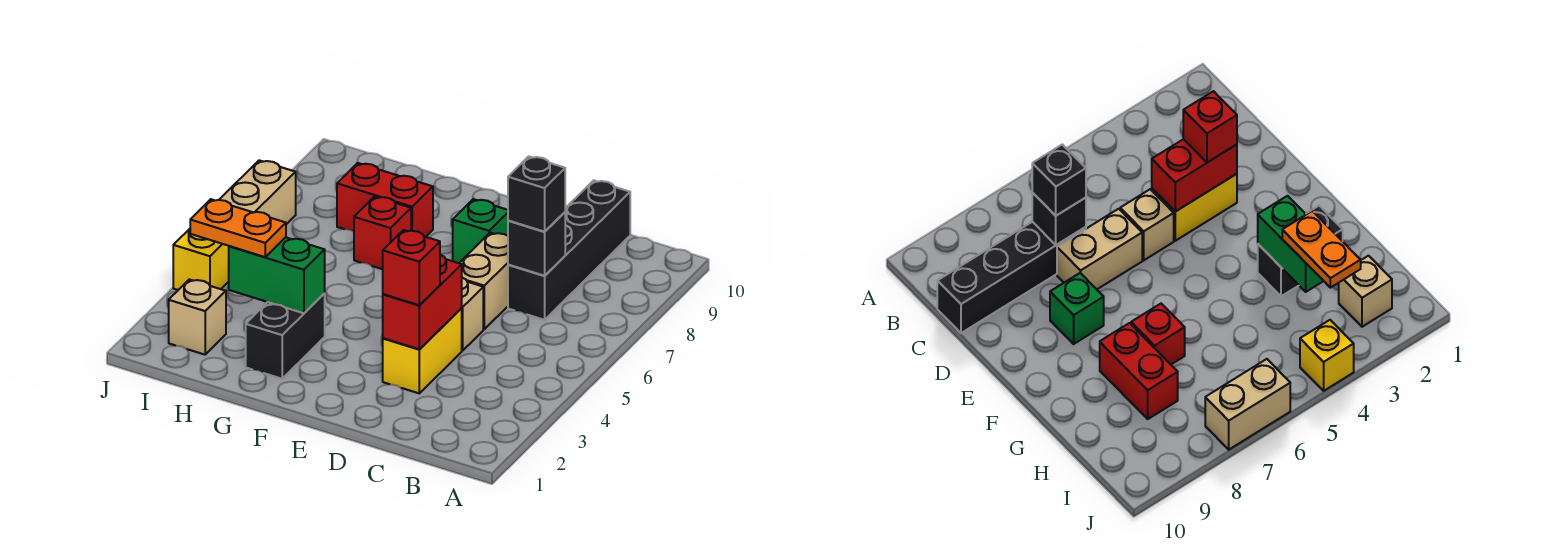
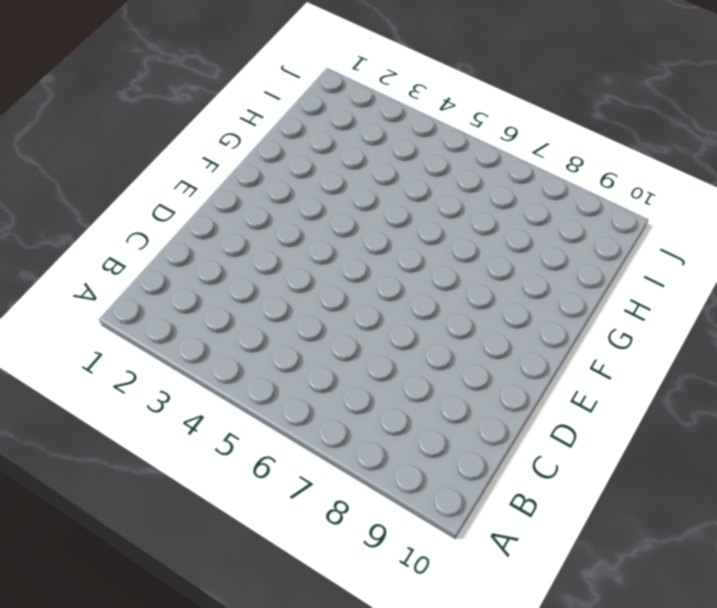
none -> black 1x4 brick [508,180,630,320]
none -> yellow 1x2 brick [383,308,462,393]
none -> tan 1x1 brick [462,278,483,351]

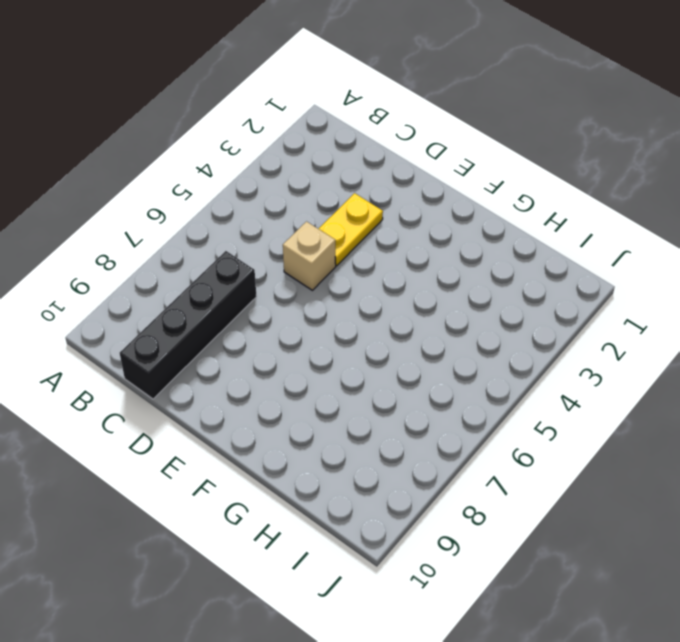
yellow 1x2 plate [319,193,383,266] -> yellow 1x2 brick [383,308,462,393]
none -> tan 1x2 brick [460,233,508,329]
none -> green 1x1 brick [453,199,508,263]
none -> black 1x2 brick [246,294,325,379]

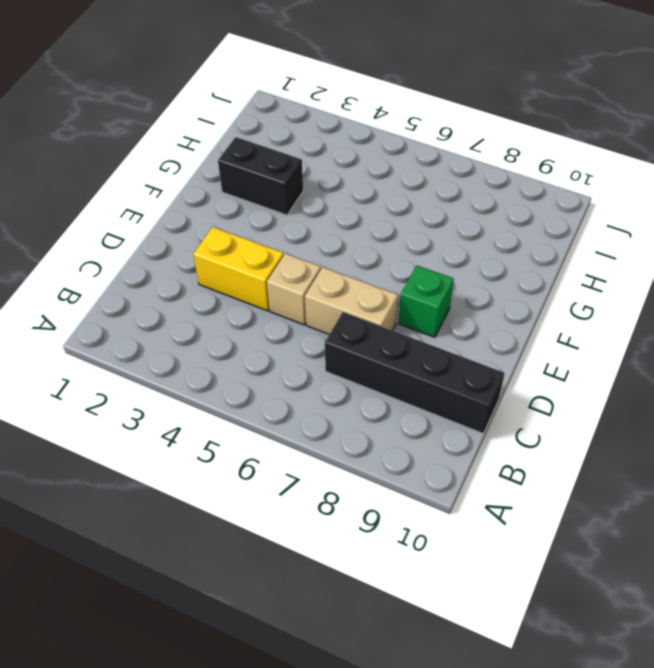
none -> red 1x1 brick [354,196,411,269]
none -> red 1x2 brick [337,163,433,237]
none -> tan 1x1 brick [169,279,226,355]

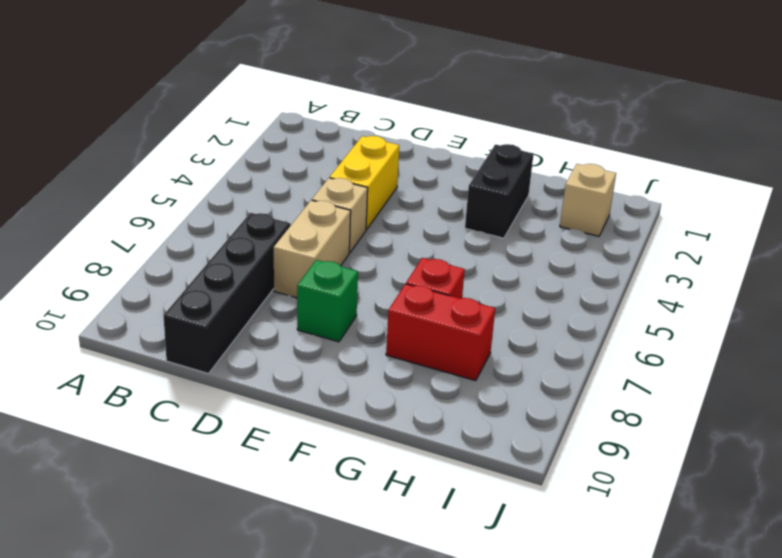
none -> yellow 1x1 brick [173,229,229,290]
none -> tan 1x2 brick [219,160,296,224]
none -> black 1x1 brick [508,212,565,276]

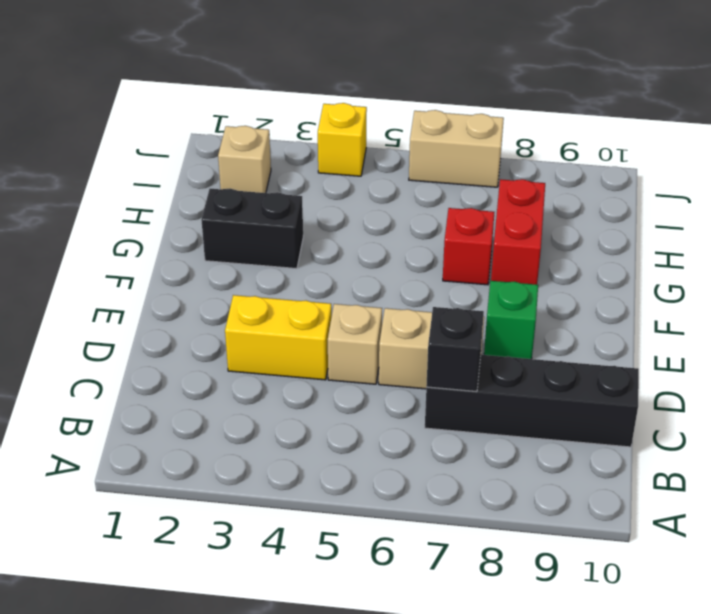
none -> red 1x2 brick [383,255,462,349]
none -> green 1x2 brick [229,237,325,313]
none -> black 1x1 brick [508,156,565,232]

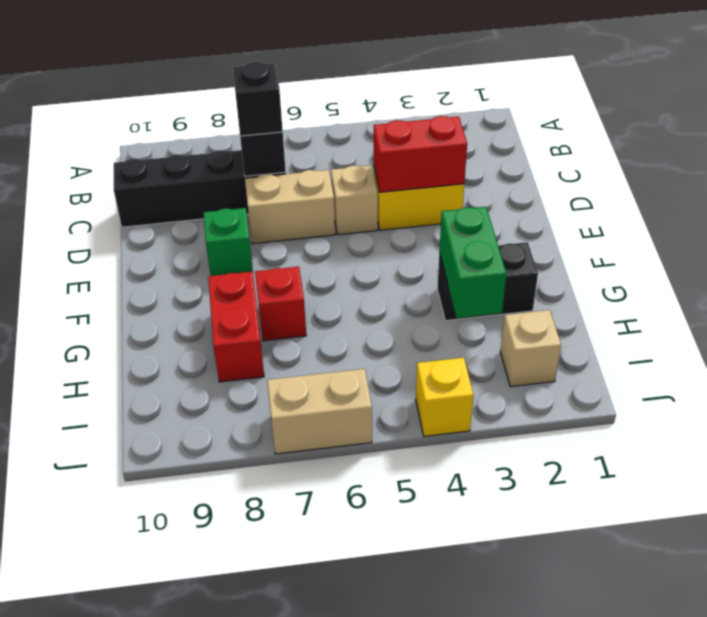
none -> red 1x1 brick [383,230,440,305]
none -> orange 1x2 plate [190,199,286,257]

